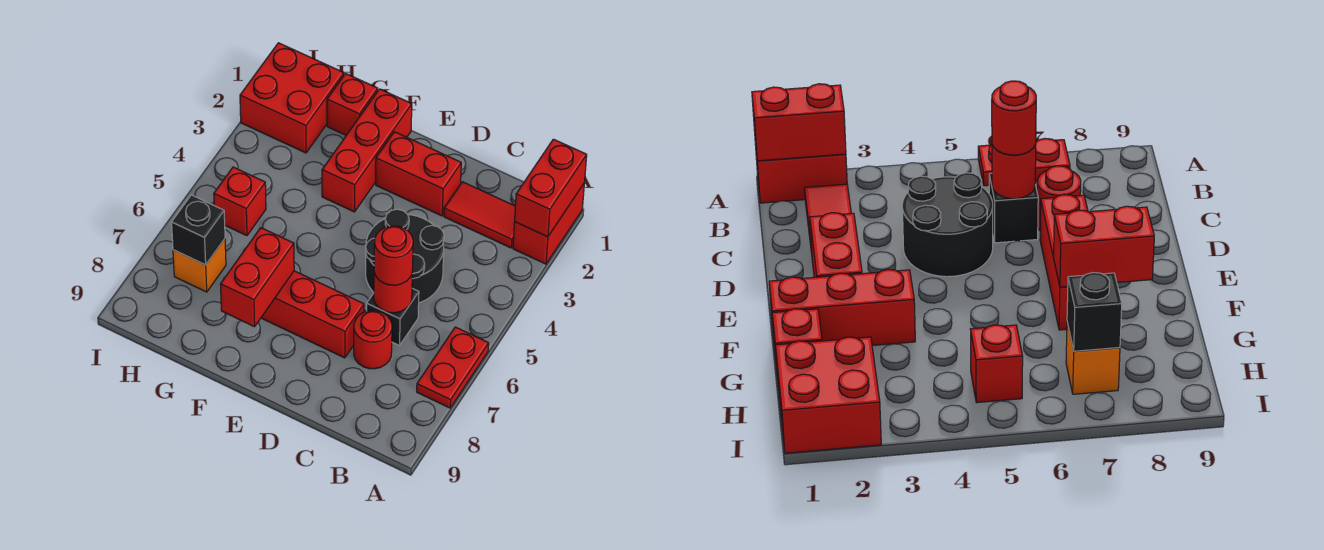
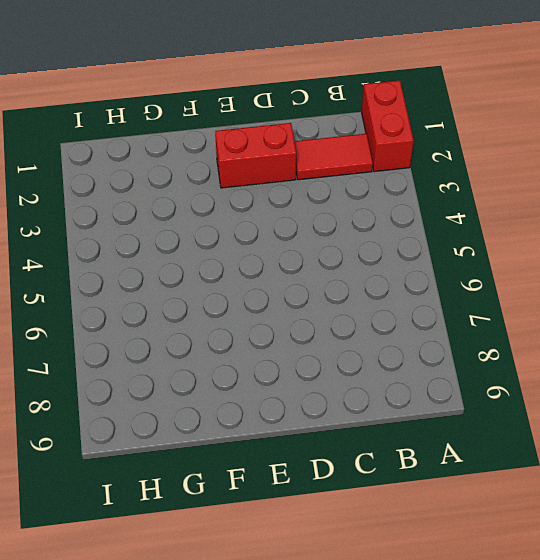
none -> red 1x2 plate [417,327,489,408]
none -> black 2x2 round brick [366,209,444,303]
none -> black 1x1 brick [367,288,419,346]

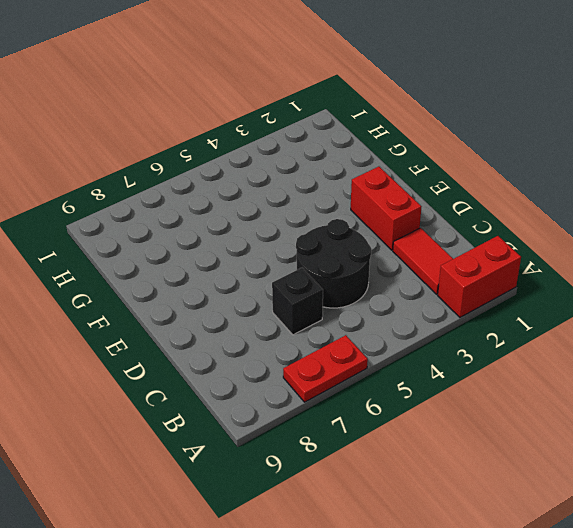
none -> red 1x1 round brick [354,310,392,369]
none -> red 1x3 brick [261,271,364,358]
none -> red 1x3 brick [322,89,412,212]

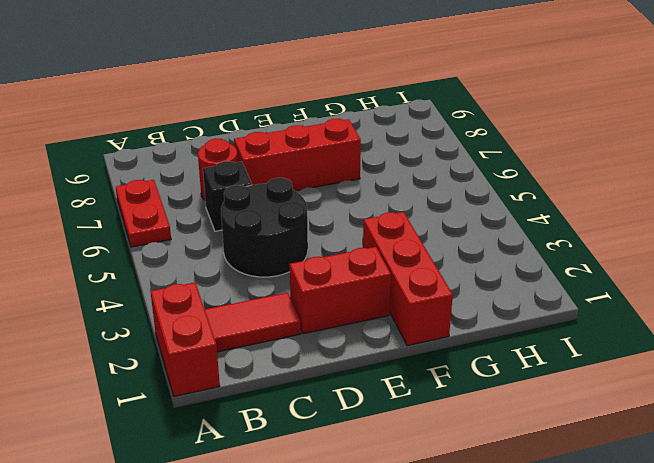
none -> red 1x1 brick [327,74,378,135]
none -> red 2x2 brick [240,43,344,153]
none -> red 1x1 brick [214,167,266,236]

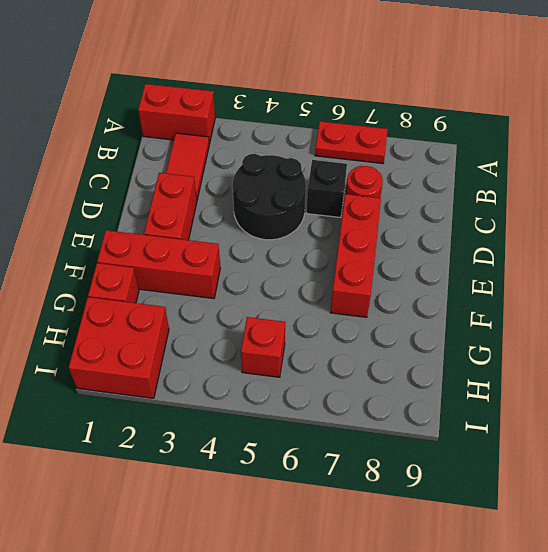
none -> orange 1x1 brick [173,239,226,292]
none -> red 1x2 brick [515,139,587,237]
none -> red 1x1 round brick [374,273,412,313]

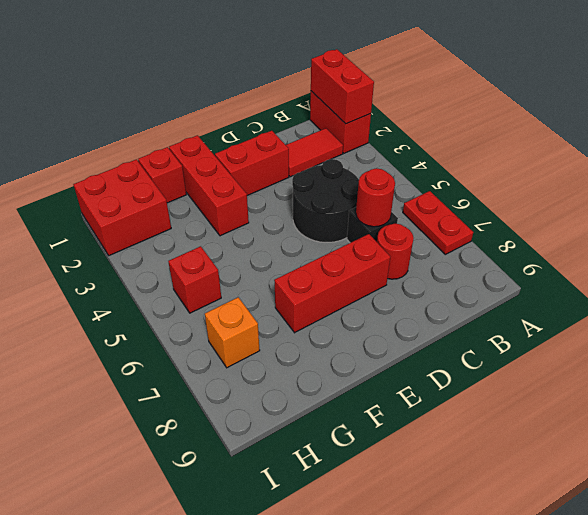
none -> red 1x2 brick [221,228,294,327]
none -> black 1x1 brick [172,195,225,265]
none -> red 1x1 round brick [374,226,413,285]

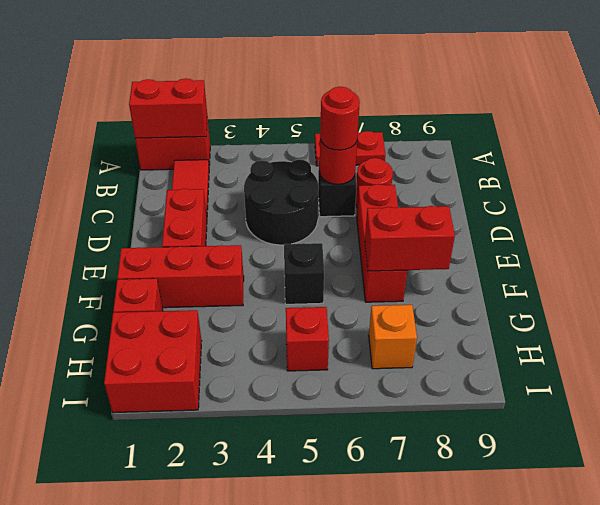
black 1x1 brick [284,243,324,304] -> black 1x1 brick moved to [172,195,225,265]

